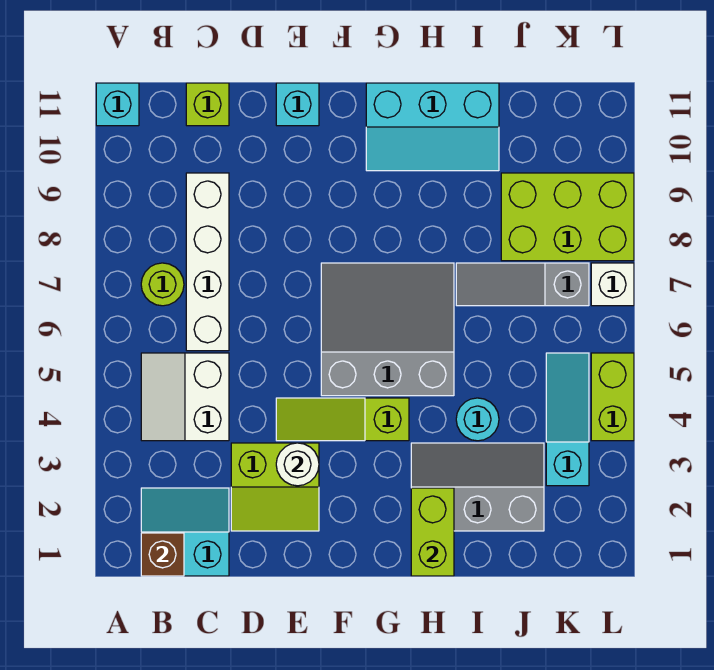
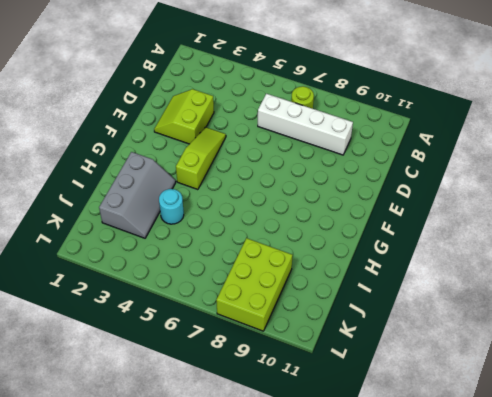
none -> cyan 1x1 brick [96,83,139,126]
none -> cyan 2x2 slope [141,488,229,576]
none -> white 2x2 slope [141,353,229,441]

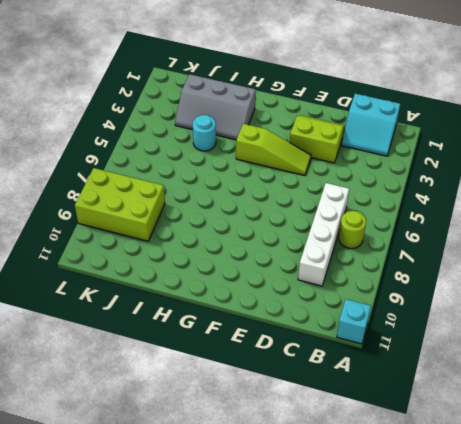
none -> white 2x2 slope [141,353,229,441]
none -> lime 1x1 brick [186,83,229,126]
none -> cyan 1x1 brick [276,83,319,126]

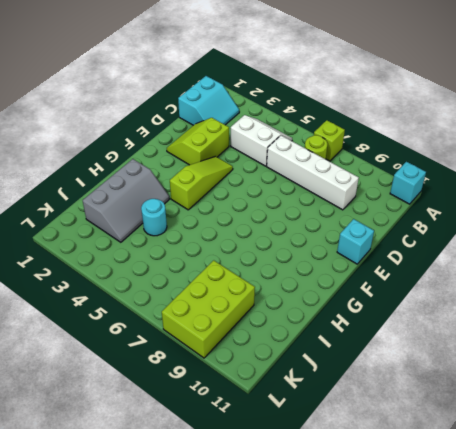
lime 1x1 brick [314,120,345,161] -> lime 1x1 brick moved to [186,83,229,126]
none -> grey 3x3 slope [321,263,454,396]
none -> cyan 2x3 slope [366,83,499,171]
none -> grey 1x3 slope [456,263,589,306]

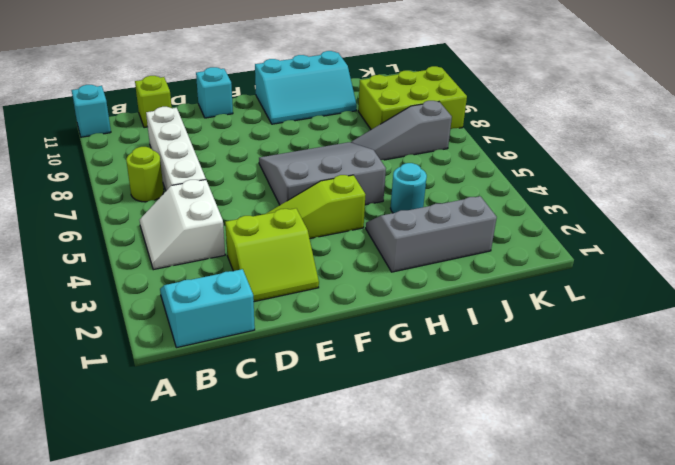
none -> cyan 1x3 slope [546,353,589,486]
none -> lime 1x2 brick [591,353,634,441]
none -> white 1x1 brick [591,263,634,306]

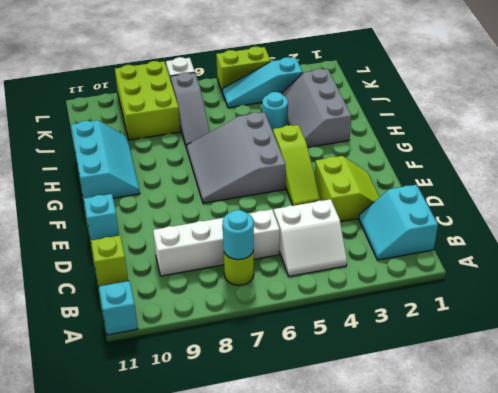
cyan 1x1 round brick [223,210,254,260] -> none
none -> brown 1x1 brick [141,533,184,576]
none -> white 1x1 round brick [276,443,319,486]
none -> lime 1x2 brick [411,488,454,576]

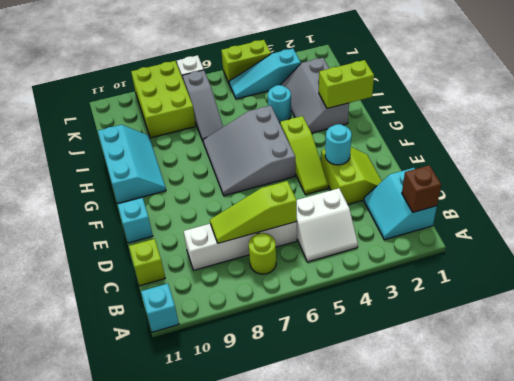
lime 1x3 slope [210,181,297,243] -> none
cyan 1x1 round brick [325,124,352,165] -> white 1x1 round brick [276,443,319,486]

